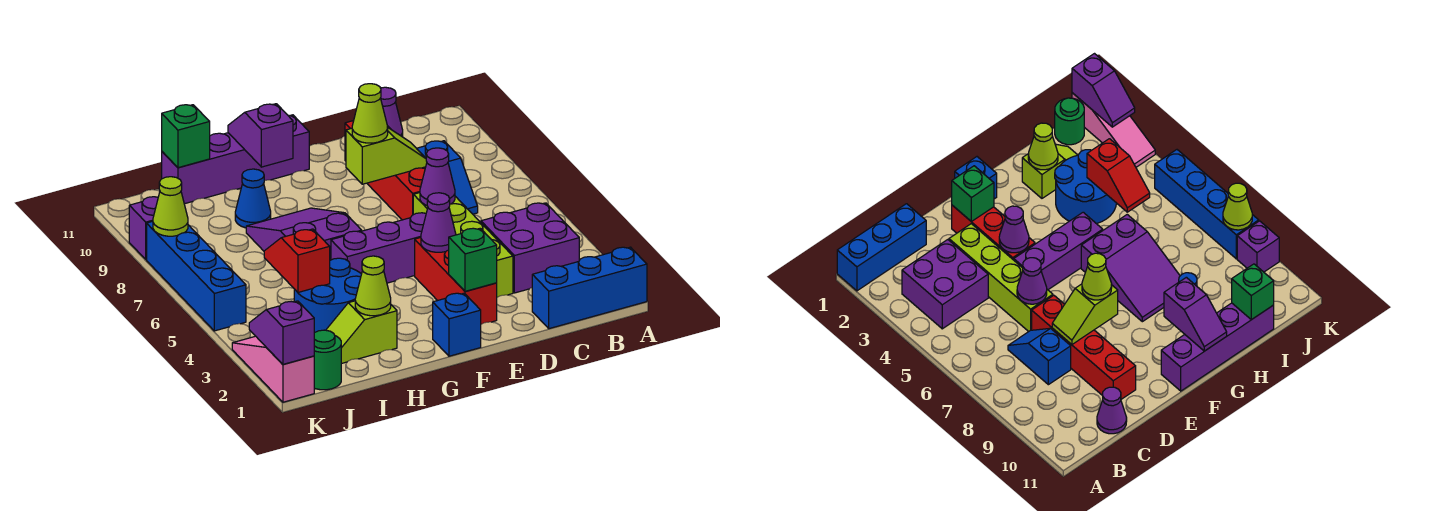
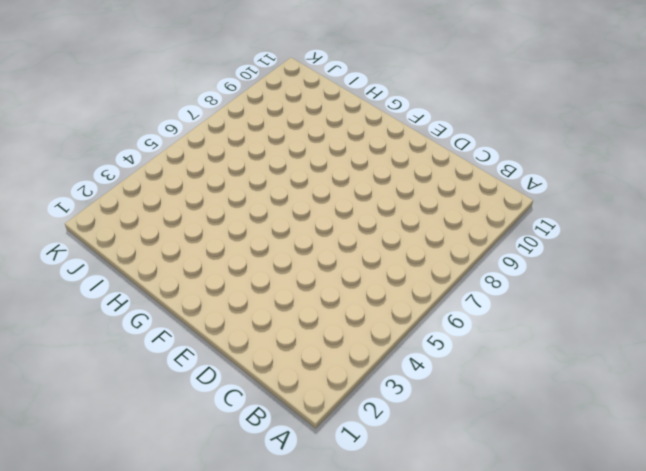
none -> blue 1x3 brick [532,247,647,329]
none -> purple 2x2 brick [481,203,579,293]
none -> blue 1x2 slope [417,141,478,214]

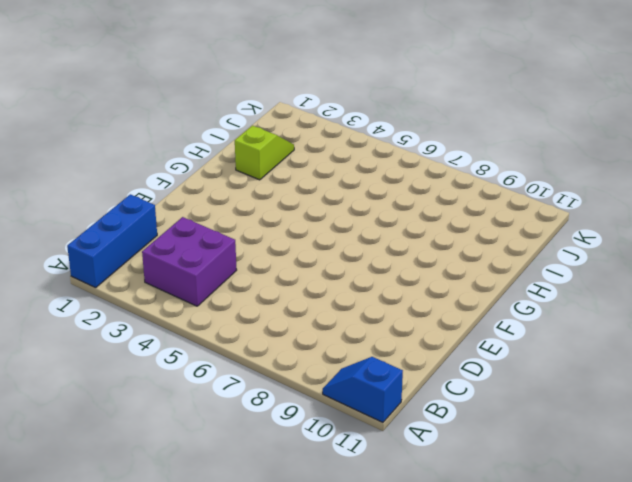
blue 1x2 slope [323,357,403,422] -> blue 1x2 slope moved to [417,141,478,214]
none -> purple 1x1 cone [381,87,403,137]
none -> lime 1x4 brick [413,193,513,297]
none -> red 1x4 brick [345,121,426,220]

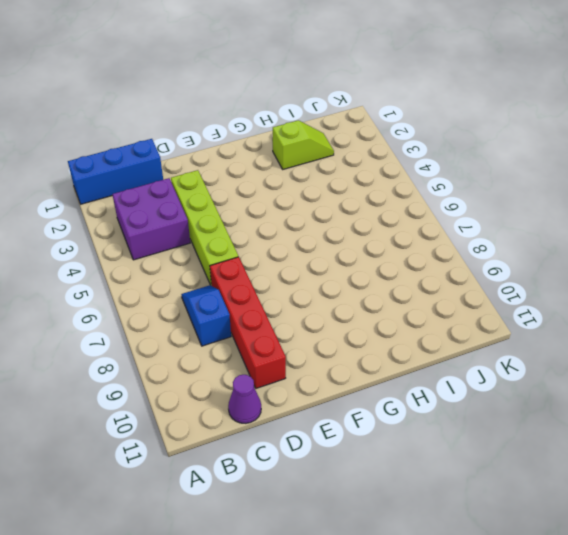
none -> red 1x3 brick [415,238,497,324]
none -> purple 1x3 brick [331,213,426,283]
none -> blue 1x1 brick [433,293,481,356]

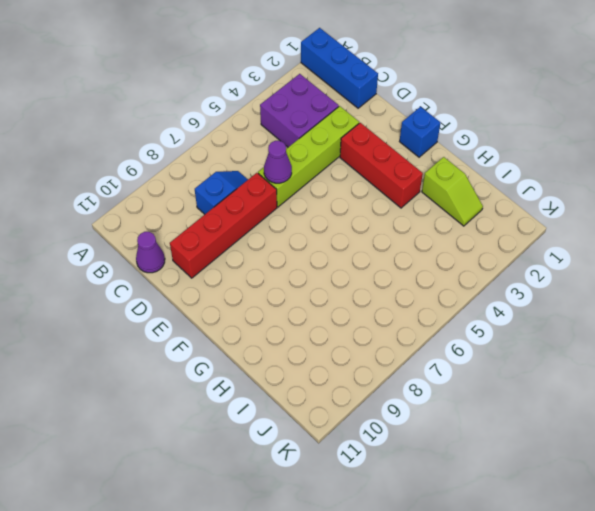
red 1x3 brick [340,123,423,208] -> red 1x3 brick turned to [415,238,497,324]
none -> purple 1x3 brick [331,213,426,283]
none -> purple 1x4 brick [162,115,309,204]
none -> purple 2x3 slope [246,208,362,260]

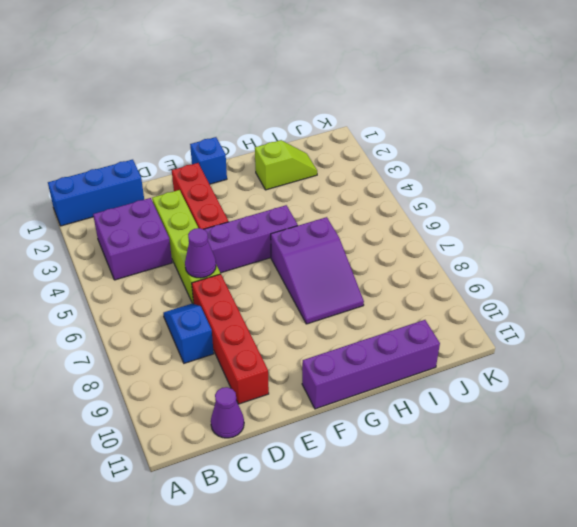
none -> blue 2x2 round brick [294,258,361,333]
none -> blue 1x1 cone [235,169,271,228]
none -> green 1x1 round brick [314,330,341,390]

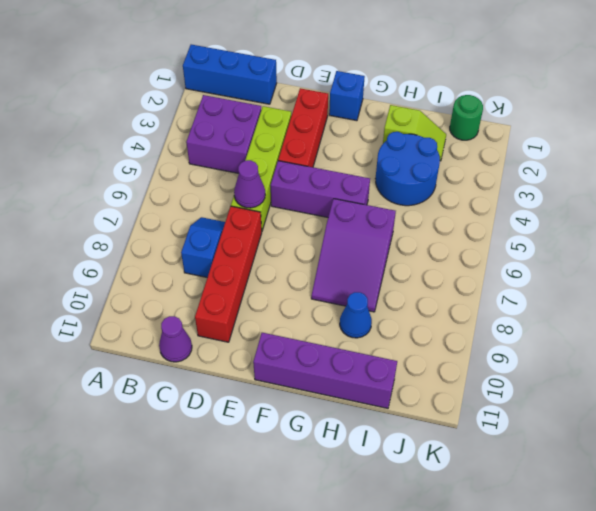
none -> pink 1x3 slope [232,336,314,402]
none -> blue 1x4 brick [147,221,246,331]
none -> purple 1x1 brick [129,197,158,259]

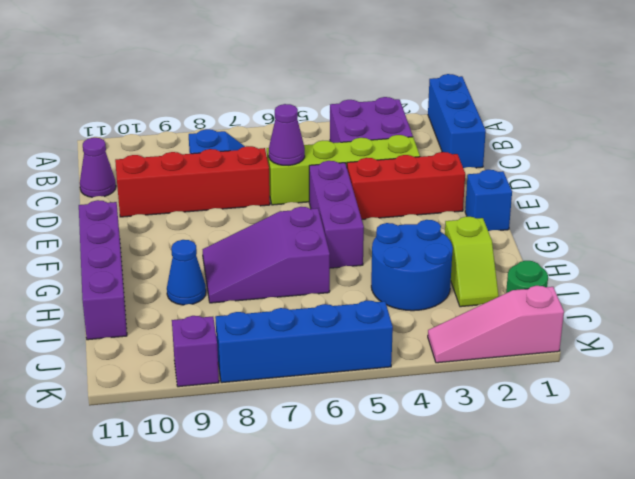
none -> lime 1x2 slope [346,127,427,184]
none -> green 1x1 brick [449,228,497,291]
none -> purple 1x1 cone [421,193,456,252]

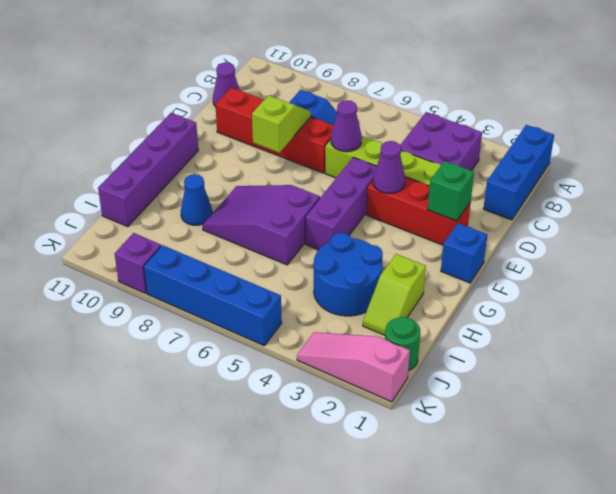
none -> purple 1x2 slope [228,104,293,167]
none -> lime 1x1 cone [355,256,391,316]
none -> red 1x2 slope [264,229,330,292]

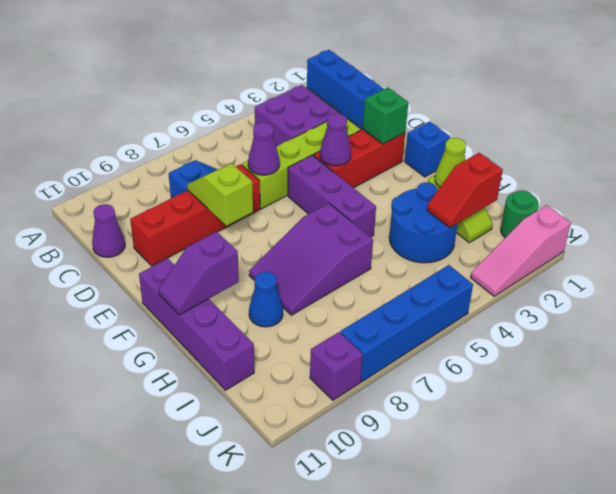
red 1x2 slope [427,153,503,228] -> red 1x2 slope moved to [264,229,330,292]
none -> green 1x1 brick [162,105,210,168]
none -> purple 1x2 slope [249,301,314,364]
none -> lime 1x1 cone [153,177,188,236]

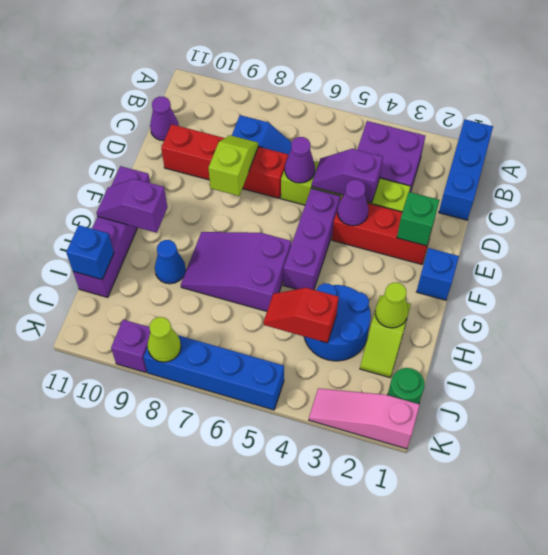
purple 1x2 slope [312,149,383,202] -> purple 1x2 slope moved to [249,301,314,364]
blue 1x1 brick [66,225,114,279] -> green 1x1 brick [162,105,210,168]
none -> lime 1x1 cone [352,84,388,143]

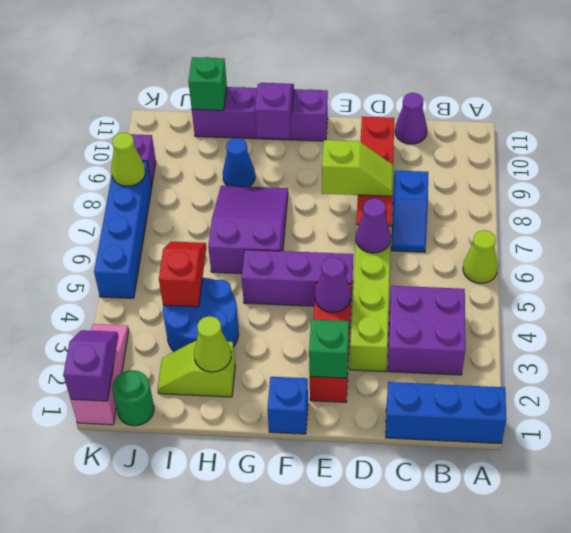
lime 1x1 cone [463,230,498,283] -> lime 1x1 cone moved to [352,84,388,143]

